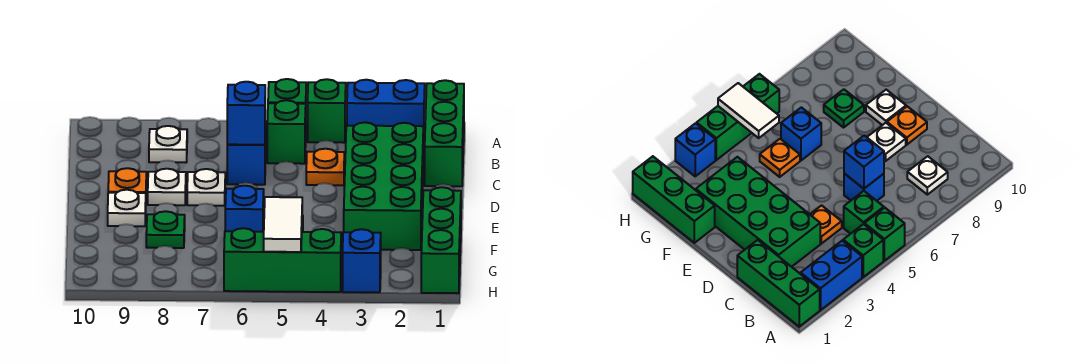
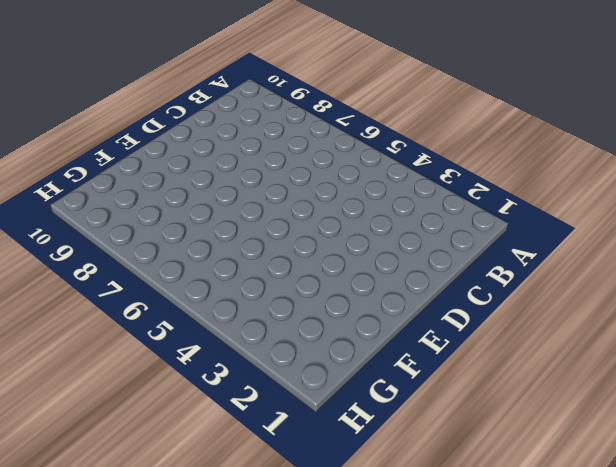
none -> green 1x3 brick [425,80,464,186]
none -> blue 1x2 brick [347,80,425,143]
none -> green 1x1 brick [308,79,346,143]

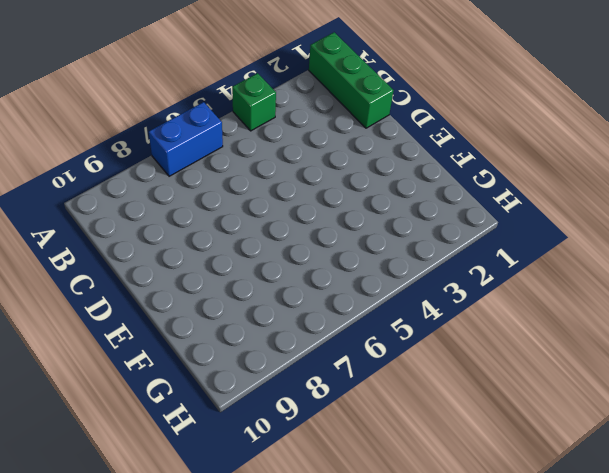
blue 1x2 brick [149,102,223,176] -> blue 1x2 brick moved to [347,80,425,143]
none -> green 1x1 brick [268,79,306,104]
none -> green 1x1 brick [267,100,306,164]
none -> white 1x1 plate [149,126,187,162]

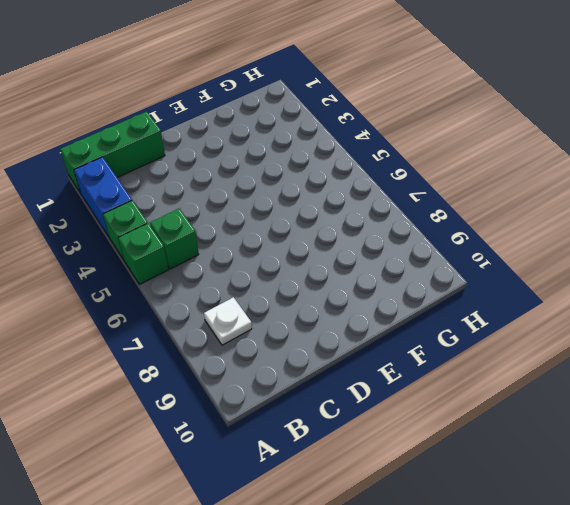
none -> green 2x4 brick [344,122,423,250]
none -> orange 1x1 plate [306,149,344,185]
none -> blue 1x1 brick [227,144,265,185]

